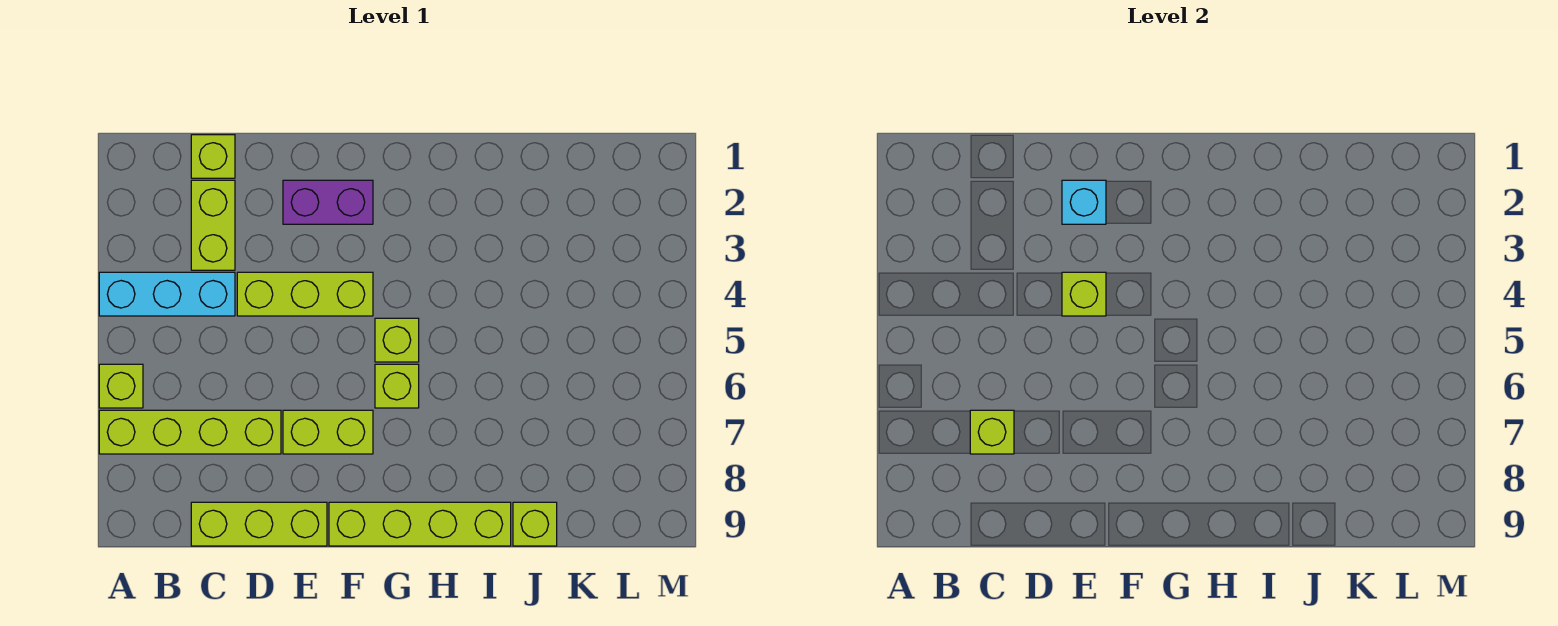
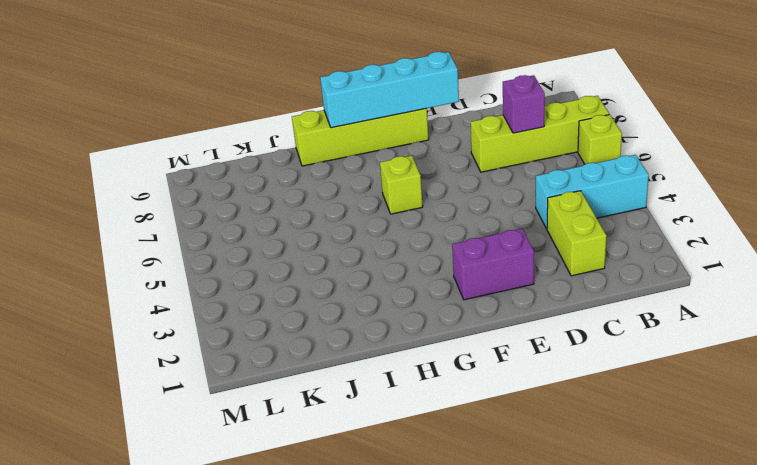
purple 1x1 brick [503,75,545,133] -> lime 1x1 brick [970,410,1014,454]
cyan 1x4 brick [320,52,459,128] -> none
none -> lime 1x1 brick [191,135,235,178]
none -> lime 1x3 brick [191,502,327,546]
none -> lime 1x3 brick [237,272,373,316]

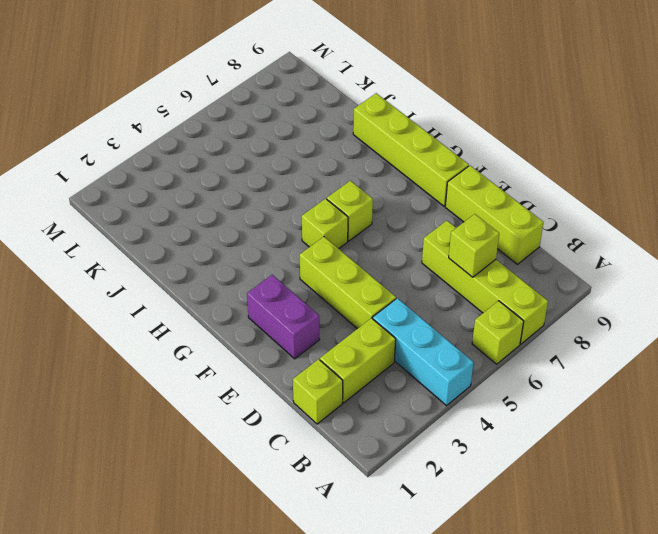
none -> lime 1x2 brick [283,410,373,454]
none -> lime 1x1 brick [513,502,557,546]
none -> cyan 1x1 brick [1062,180,1106,224]

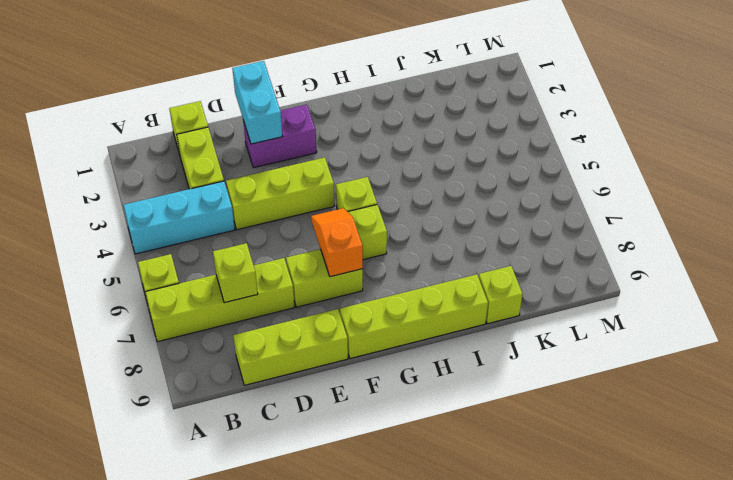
cyan 1x2 brick [232,61,282,144] -> cyan 1x1 brick [1062,180,1106,224]
orange 1x2 slope [311,208,363,277] -> none
none -> lime 1x1 brick [1062,272,1106,316]

